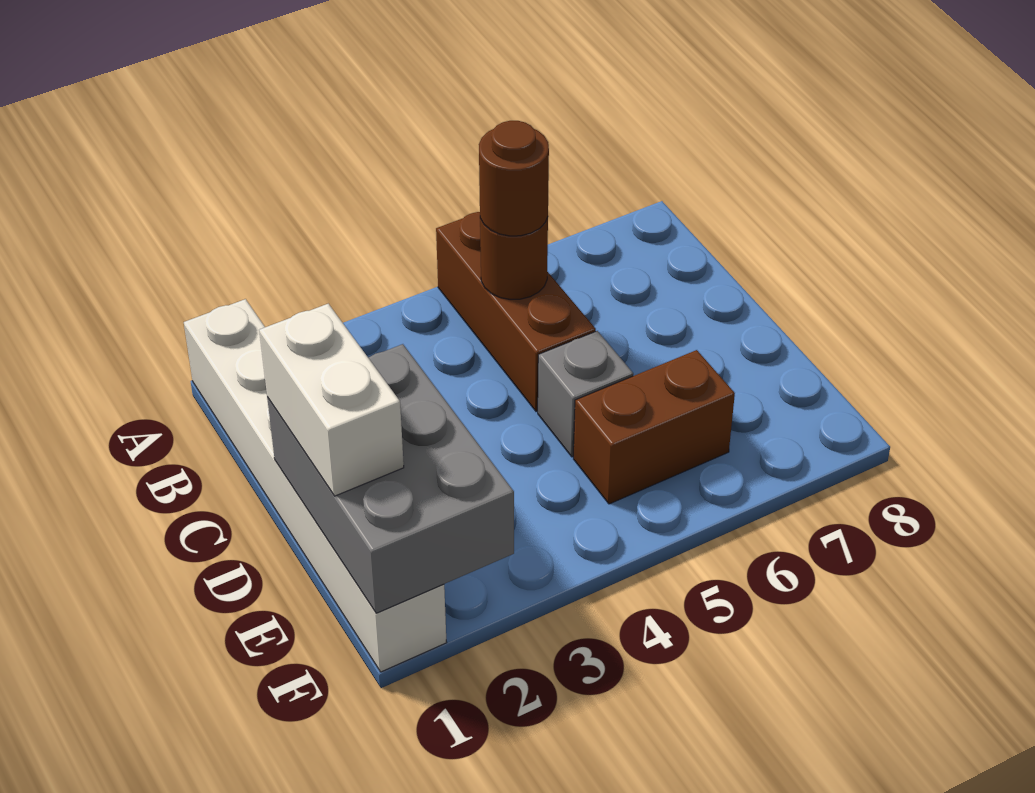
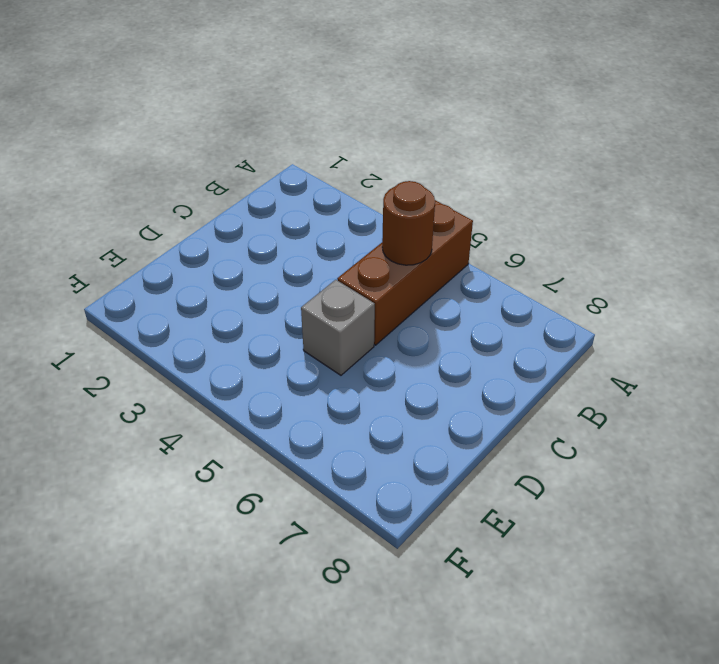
none -> white 1x6 brick [184,299,447,672]
none -> brown 1x2 brick [574,350,735,504]

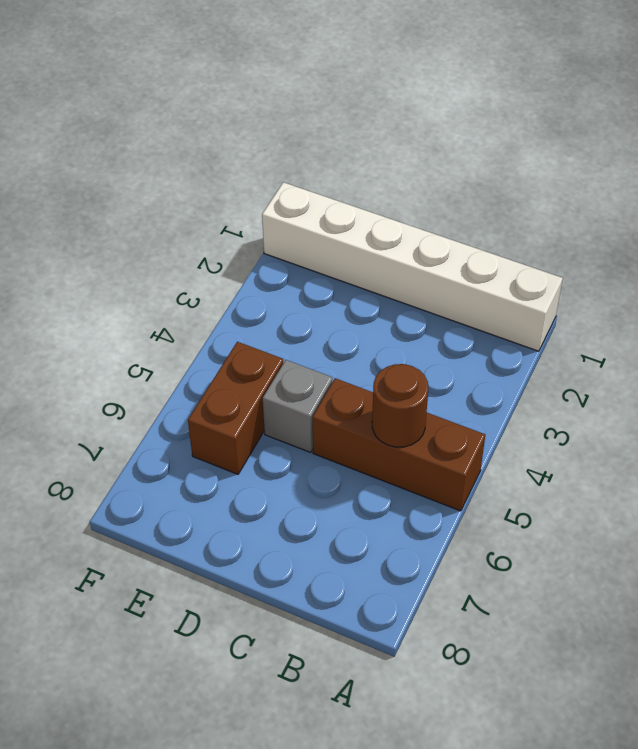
none -> grey 2x3 brick [267,344,514,613]
none -> brown 1x1 round brick [479,121,549,236]

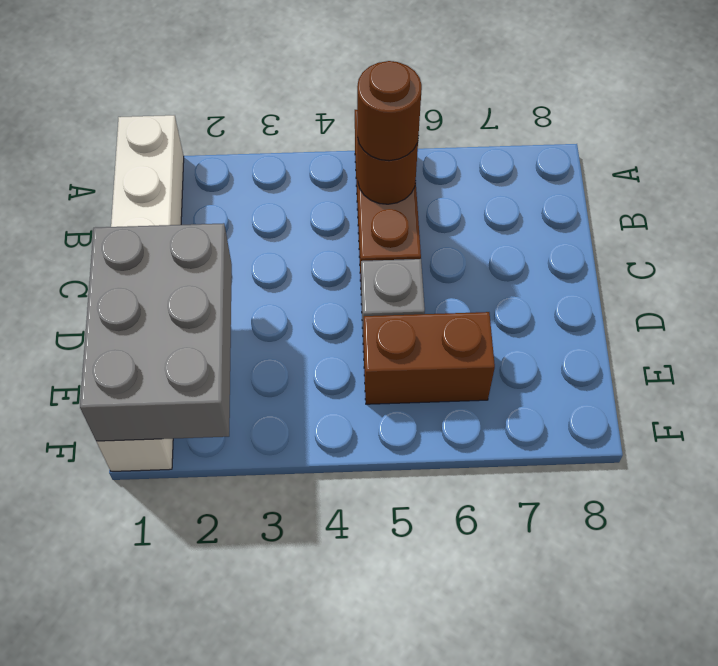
none -> white 1x2 brick [259,304,404,496]

